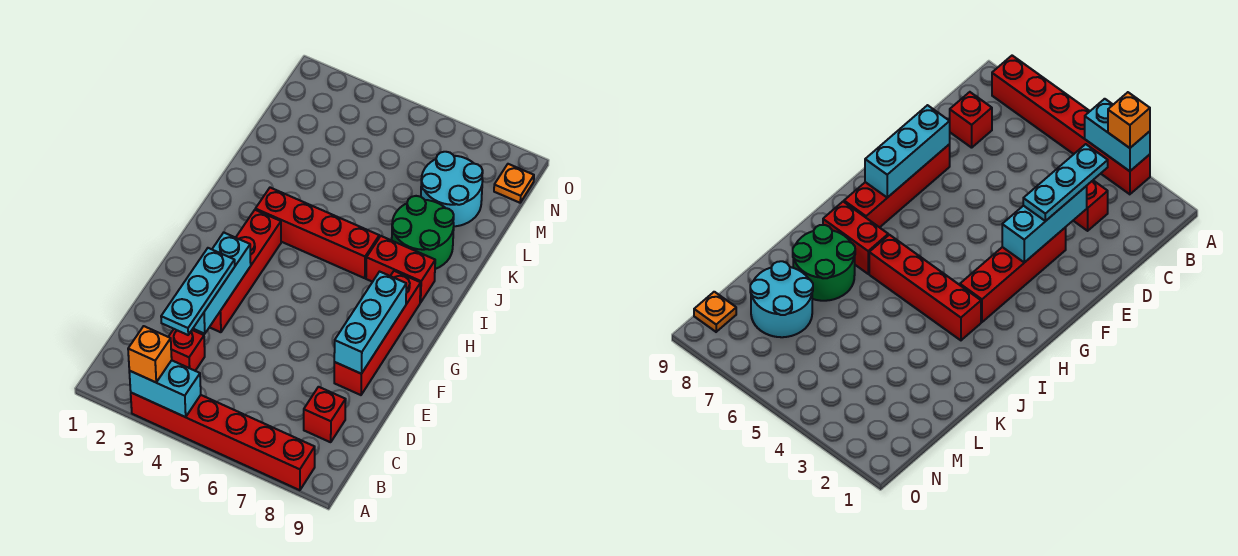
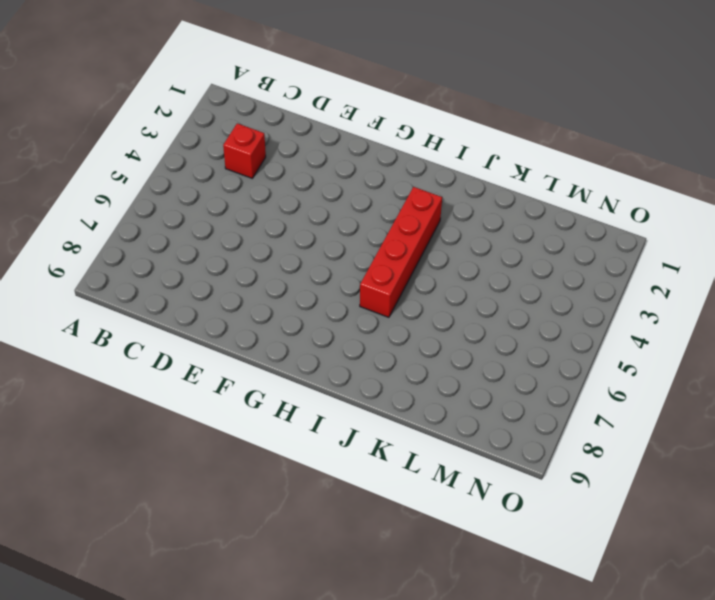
none -> red 1x6 brick [131,393,315,490]
none -> red 1x1 brick [304,387,346,442]
none -> red 1x4 brick [210,210,281,332]

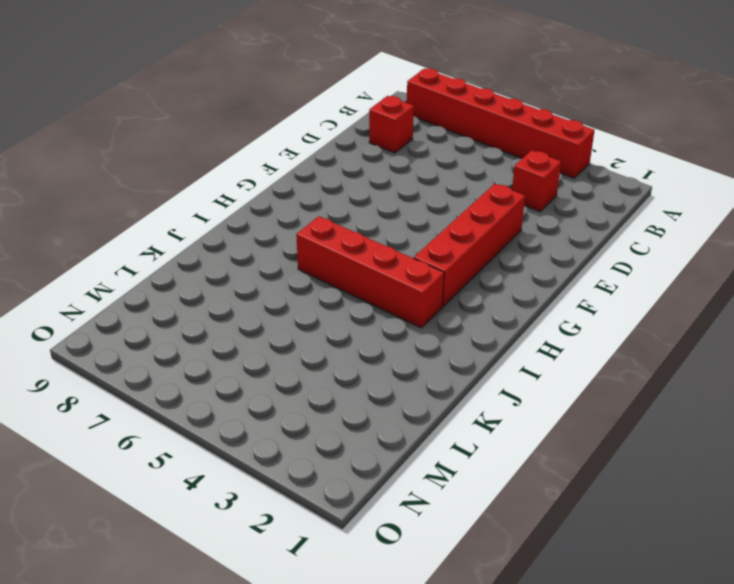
none -> red 1x4 brick [334,271,421,395]
none -> red 1x2 brick [366,236,435,303]
none -> green 2x2 round brick [392,196,454,269]

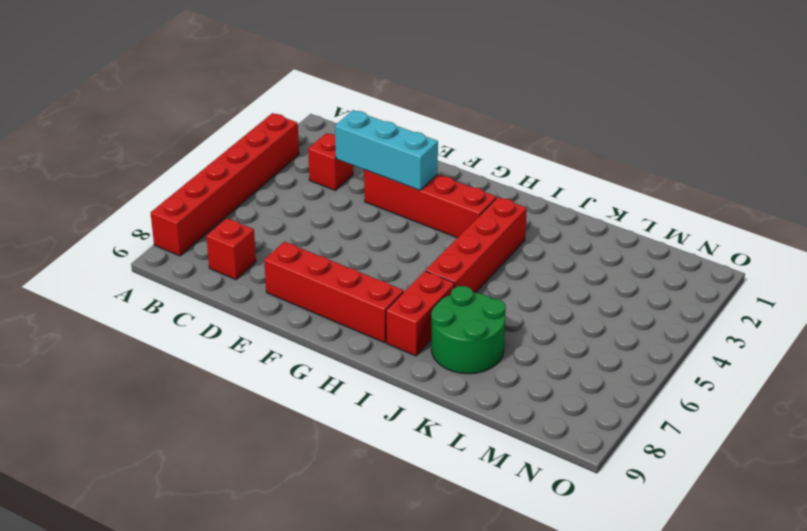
none -> cyan 2x2 round brick [421,152,483,226]
none -> orange 1x1 plate [494,164,534,203]
none -> cyan 1x2 brick [129,360,201,417]

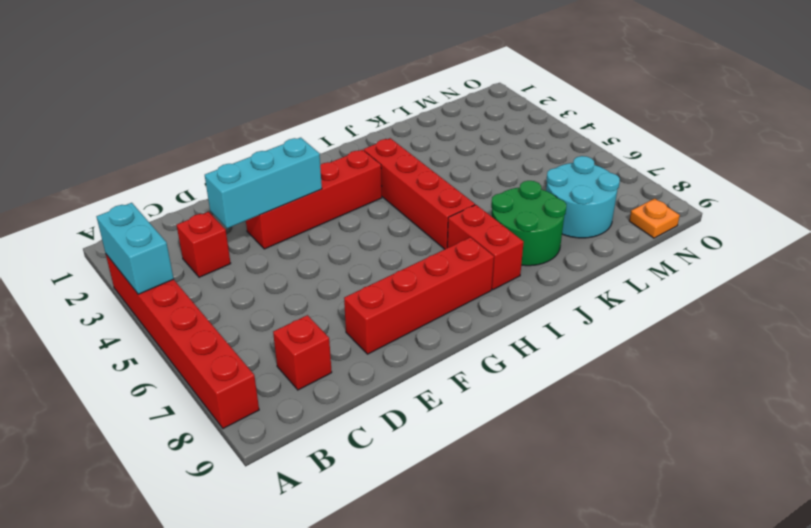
none -> cyan 1x3 brick [334,272,406,374]
none -> orange 1x1 brick [128,326,172,382]
none -> cyan 1x3 plate [161,248,235,335]

